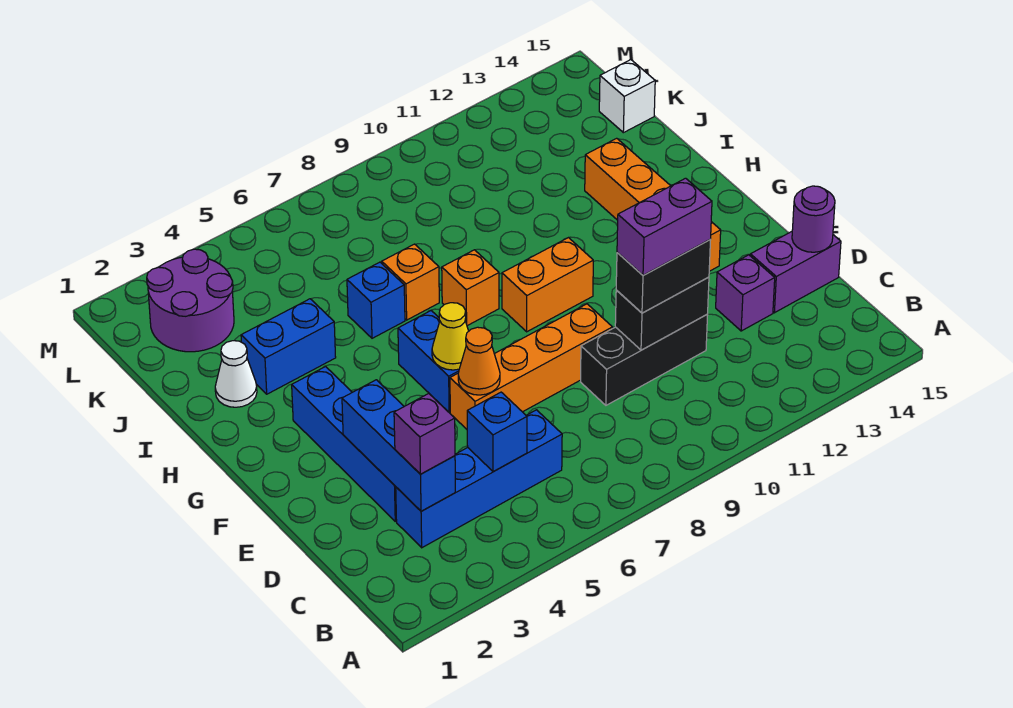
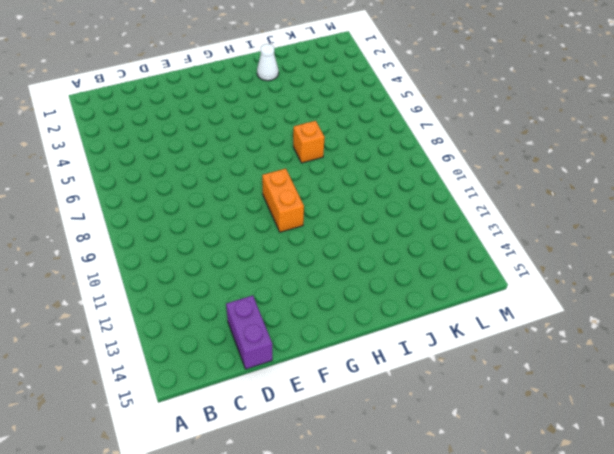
none -> blue 1x4 brick [396,410,562,548]
none -> blue 1x4 brick [292,367,397,521]
none -> black 1x3 brick [580,314,708,405]

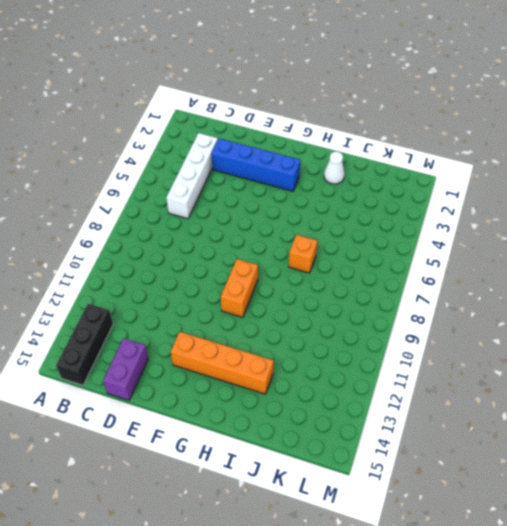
black 1x3 brick [56,304,113,385] -> black 1x3 brick moved to [580,314,708,405]
white 1x4 brick [166,133,218,219] -> blue 1x4 brick [396,410,562,548]
none -> purple 1x1 brick [716,255,775,331]
none -> orange 1x4 brick [450,304,612,429]
none -> blue 1x2 brick [398,311,459,412]

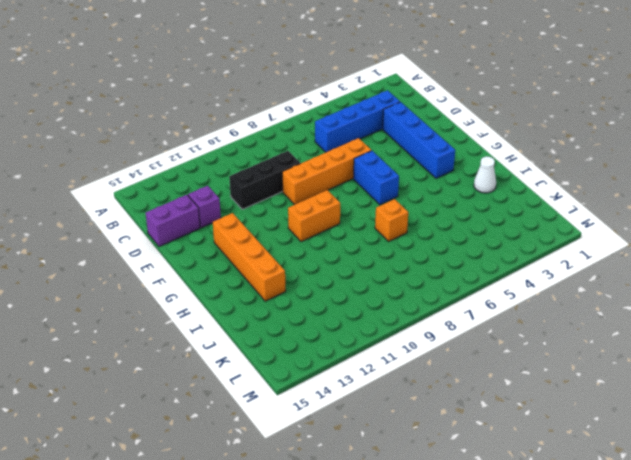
none -> orange 1x1 brick [442,250,499,326]
none -> blue 1x2 brick [241,299,336,394]
none -> blue 1x1 brick [347,262,405,338]

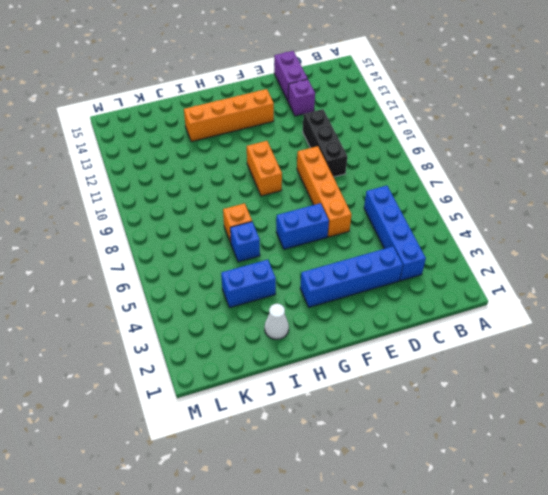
blue 1x2 brick [221,260,276,308] -> blue 1x2 brick turned to [241,299,336,394]
none -> orange 1x1 brick [442,250,499,326]
none -> purple 2x2 round brick [147,249,234,352]
none -> white 1x1 brick [599,60,655,133]

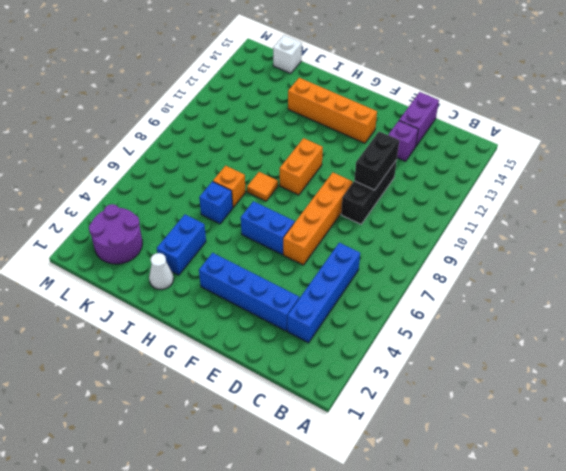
orange 1x1 tile [247,172,278,201] -> orange 1x1 brick [442,250,499,326]
none -> blue 1x3 brick [342,380,455,511]
none -> blue 1x1 brick [467,392,527,472]
none -> purple 1x1 round brick [792,186,835,252]

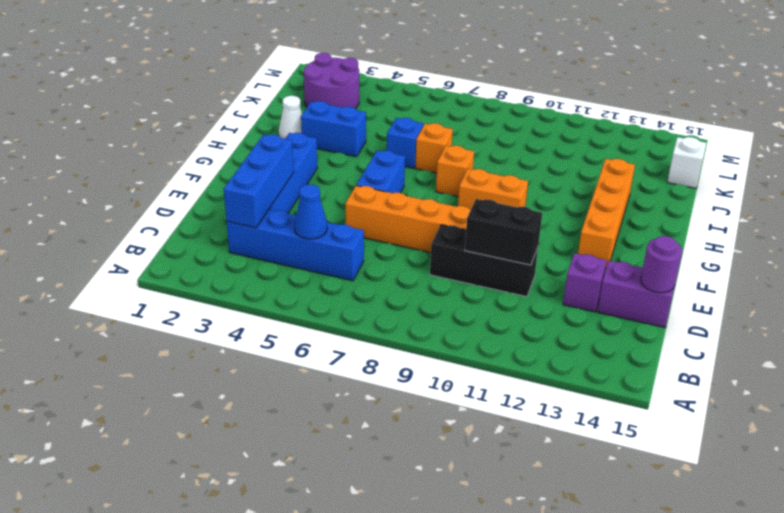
blue 1x1 cone [294,184,327,239] -> blue 1x1 brick [467,392,527,472]
none -> orange 1x1 cone [458,327,500,395]
none -> yellow 1x1 cone [432,303,469,370]
none -> purple 1x1 brick [394,394,455,474]

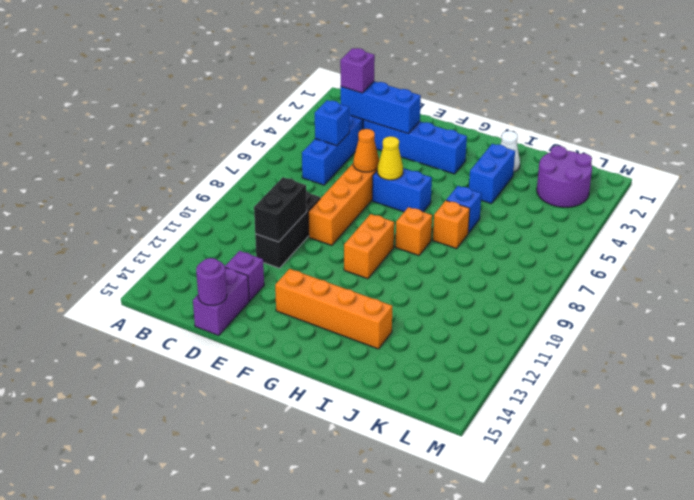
none -> white 1x1 brick [599,60,655,133]
none -> black 1x2 brick [616,240,710,313]
none -> purple 1x2 brick [617,178,712,275]

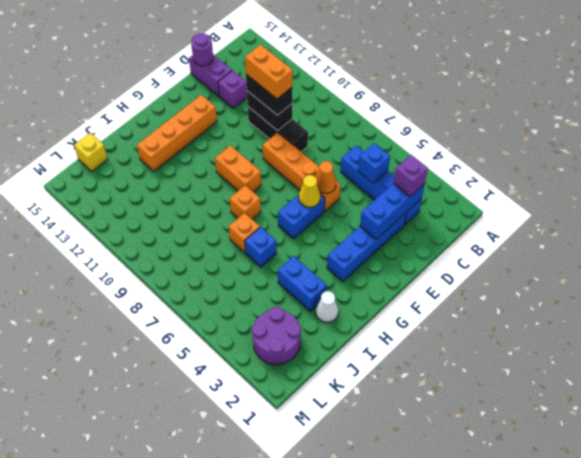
orange 1x2 brick [245,45,293,99] -> purple 1x2 brick [617,178,712,275]
yellow 1x1 brick [74,133,108,171] -> white 1x1 brick [599,60,655,133]

